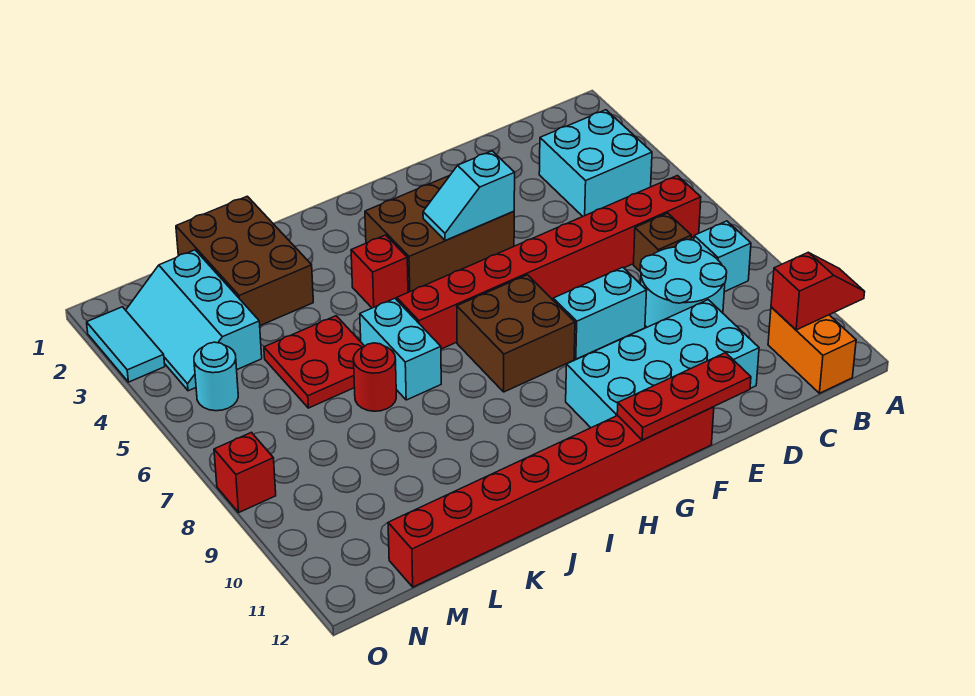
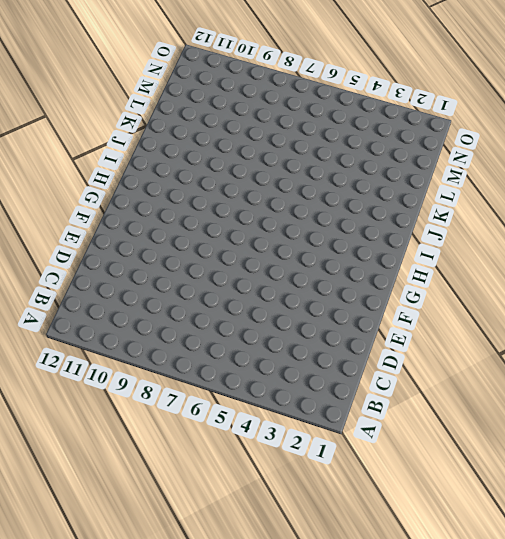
none -> cyan 2x2 brick [539,110,652,216]
none -> red 1x8 brick [397,176,701,349]
none -> cyan 1x1 brick [694,221,751,292]

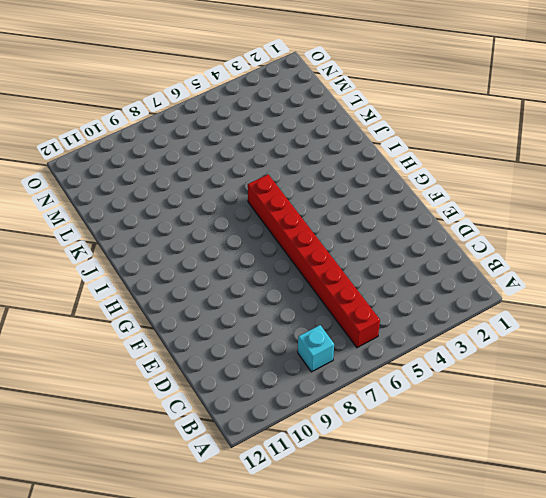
none -> cyan 2x2 brick [539,110,652,216]
none -> orange 1x2 brick [768,307,856,393]
none -> brown 1x1 brick [633,213,691,271]

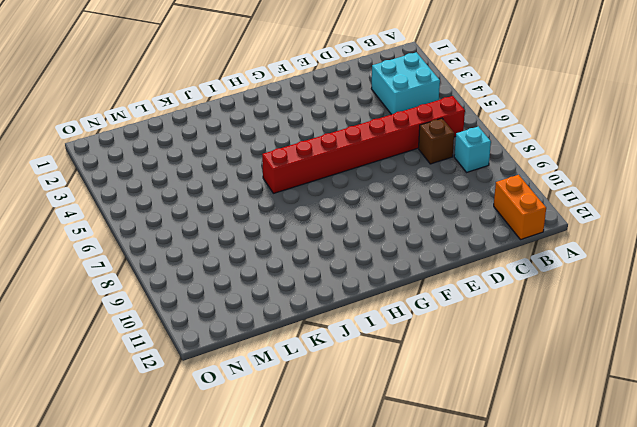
none -> cyan 2x2 round brick [640,239,727,327]
none -> cyan 2x4 brick [566,300,759,428]
none -> cyan 1x2 brick [553,267,647,359]

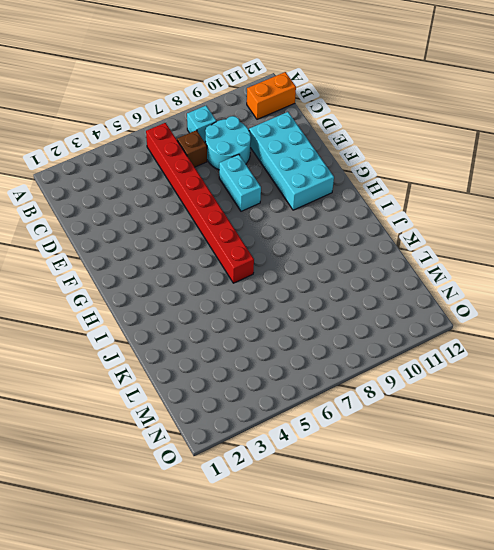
none -> cyan 2x2 brick [539,110,652,216]
none -> brown 2x3 brick [365,176,514,292]
none -> red 1x8 brick [388,407,714,587]

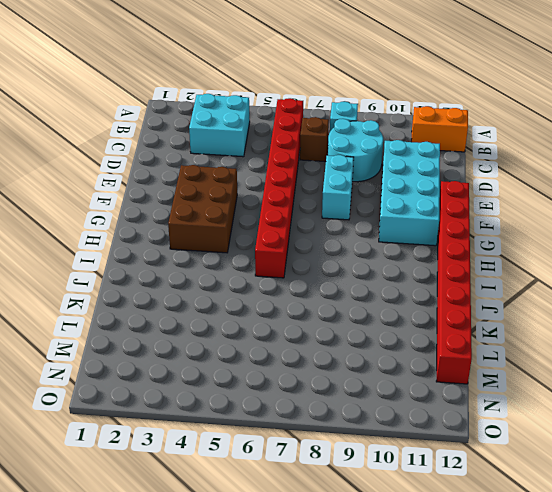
none -> brown 2x2 brick [457,275,575,392]
none -> red 1x1 brick [351,235,408,308]
none -> cyan 1x2 brick [360,298,441,400]

